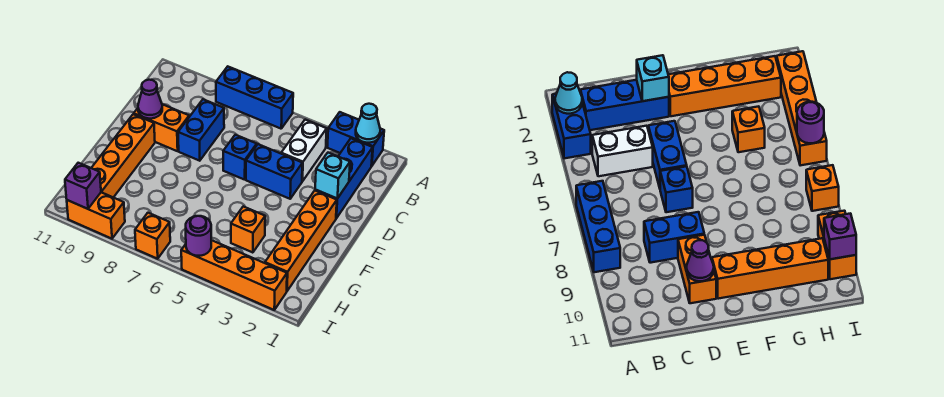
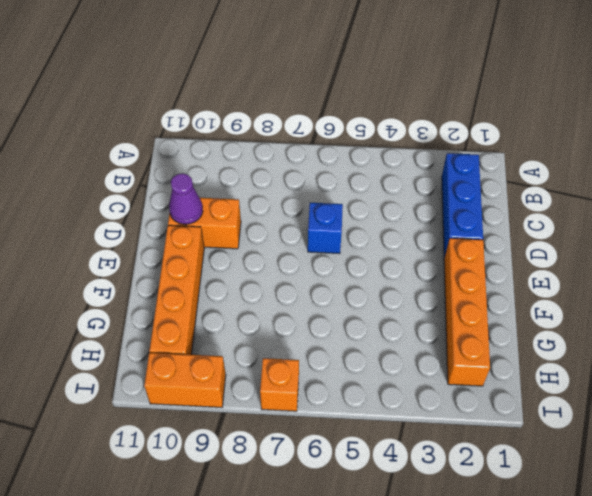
none -> blue 1x2 brick [327,112,384,166]
none -> blue 1x3 brick [216,67,293,129]
none -> white 1x2 brick [281,120,327,181]

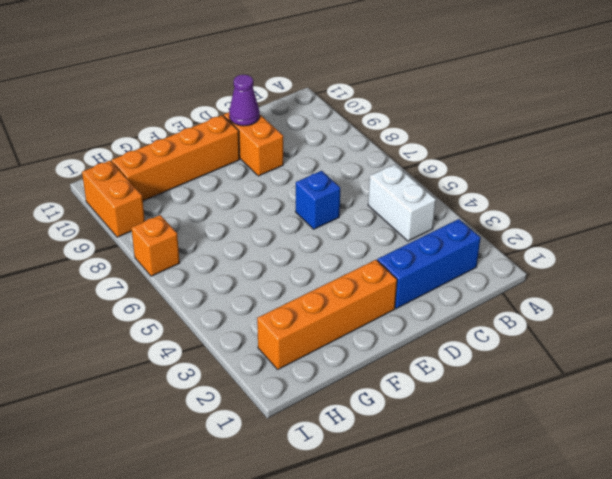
white 1x2 brick [368,164,436,241] -> white 1x2 brick turned to [281,120,327,181]
none -> blue 1x2 brick [327,112,384,166]
none -> blue 1x3 brick [216,67,293,129]
none -> blue 1x2 brick [178,99,224,161]

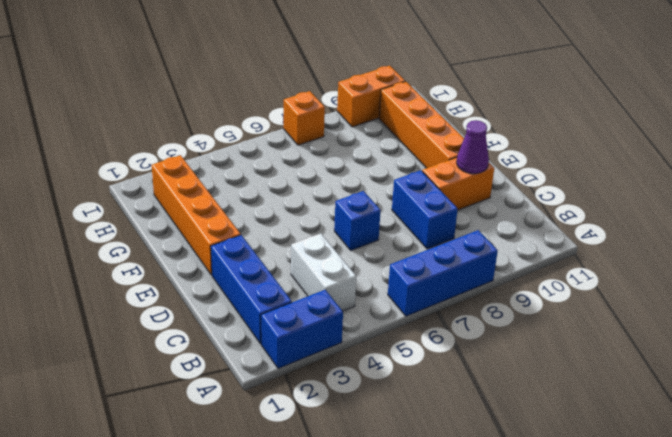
none -> blue 1x2 brick [246,144,303,199]
none -> orange 1x1 brick [231,206,265,253]
none -> orange 1x4 brick [181,240,287,310]

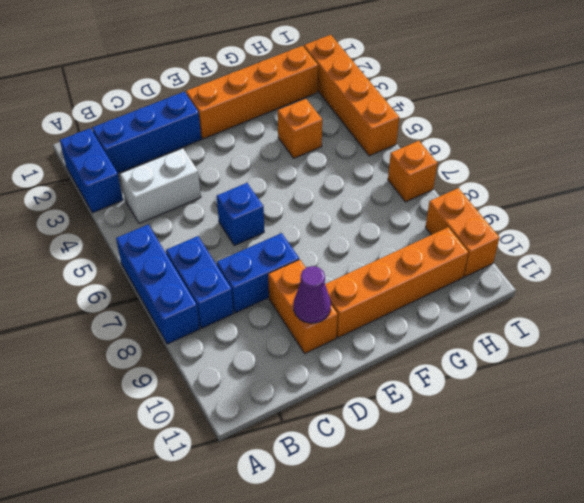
blue 1x2 brick [166,236,234,328] -> blue 1x2 brick moved to [246,144,303,199]
none -> cyan 1x1 cone [356,104,380,143]
none -> cyan 1x1 brick [315,153,350,198]
none -> purple 1x1 round brick [186,216,211,256]

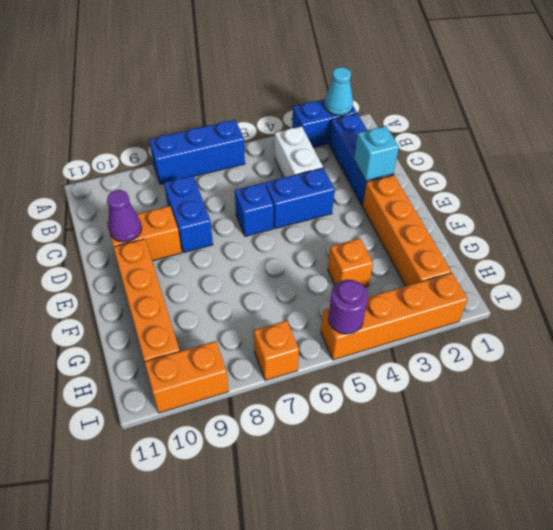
none -> purple 1x1 brick [65,163,101,209]

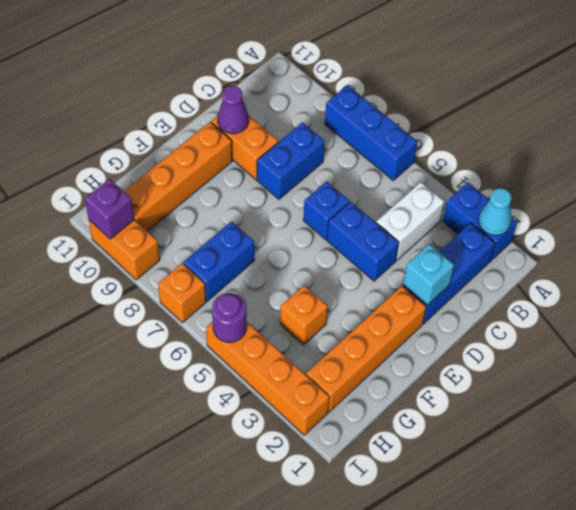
blue 1x2 brick [183,222,254,301] -> none

